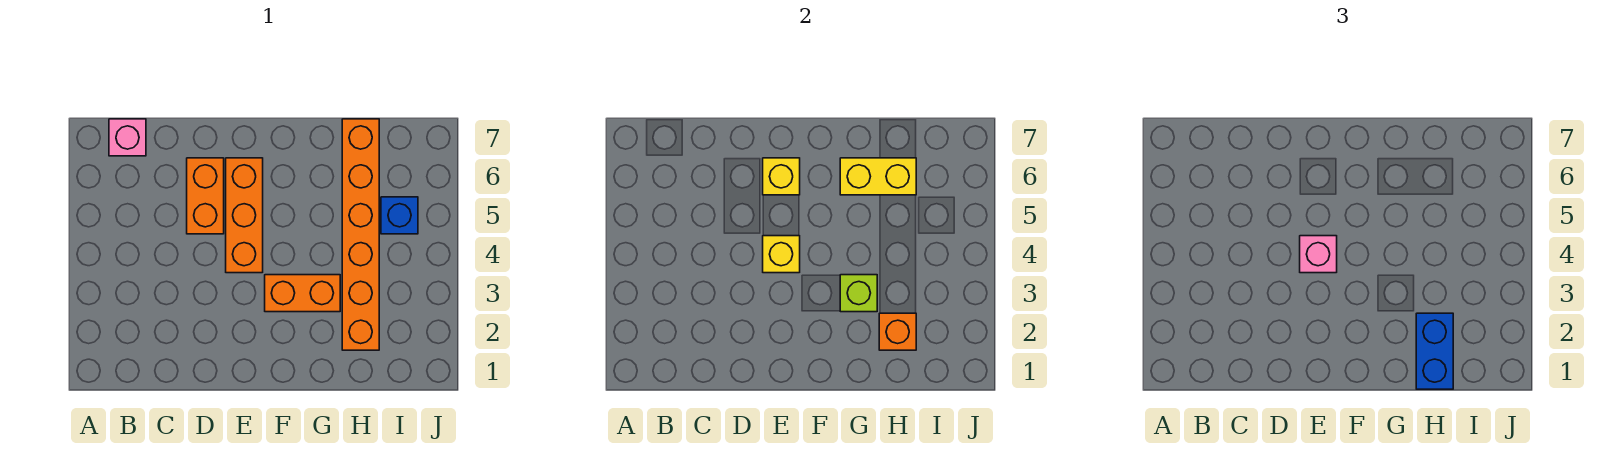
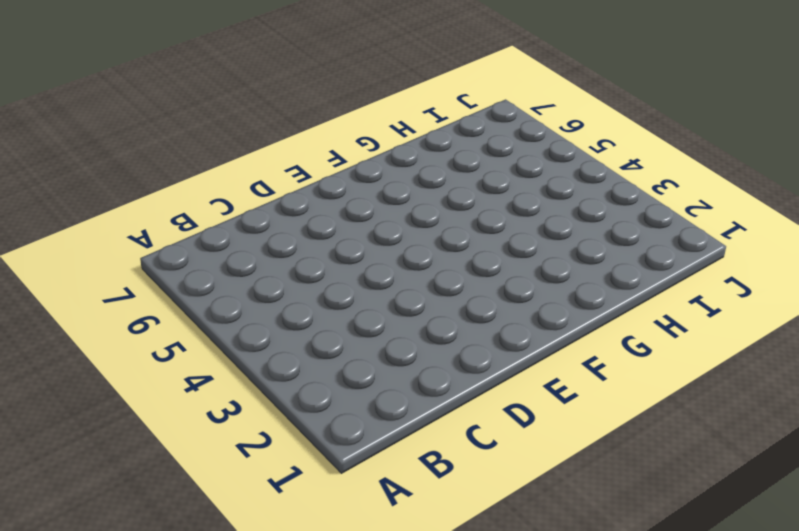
none -> pink 1x1 brick [109,119,146,156]
none -> orange 1x2 brick [187,158,224,234]
none -> orange 1x3 brick [226,158,263,273]

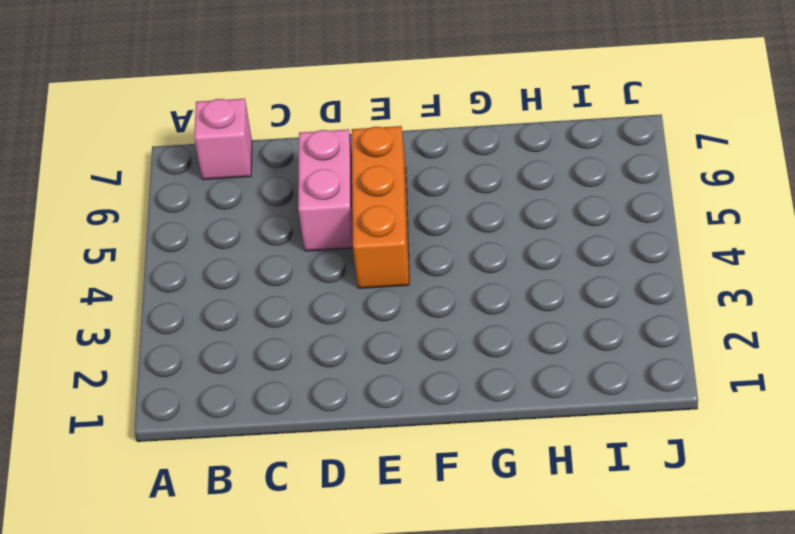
pink 1x2 brick [298,129,353,251] -> orange 1x2 brick [187,158,224,234]
none -> orange 1x2 brick [265,275,340,312]
none -> orange 1x6 brick [342,119,379,350]
none -> blue 1x1 brick [381,197,418,234]

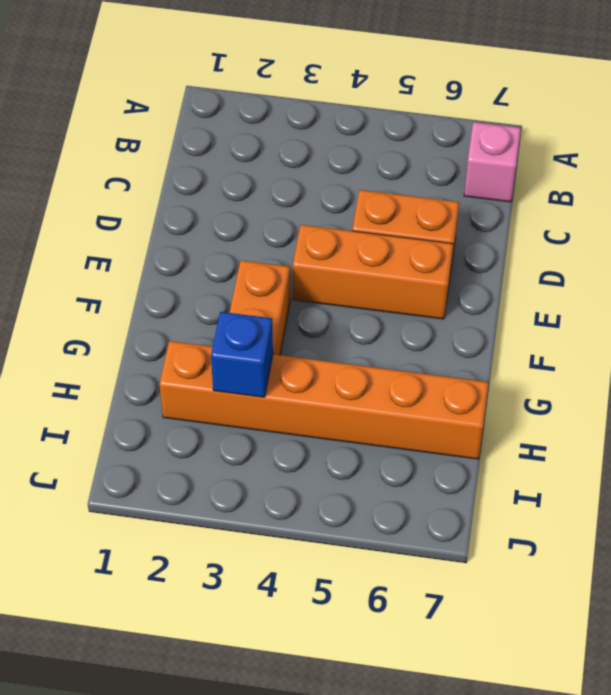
blue 1x1 brick [211,312,273,397] -> blue 1x1 brick moved to [381,197,418,234]
none -> yellow 1x1 brick [763,236,800,273]
none -> yellow 1x1 brick [763,158,800,195]
none -> lime 1x1 brick [840,275,877,312]

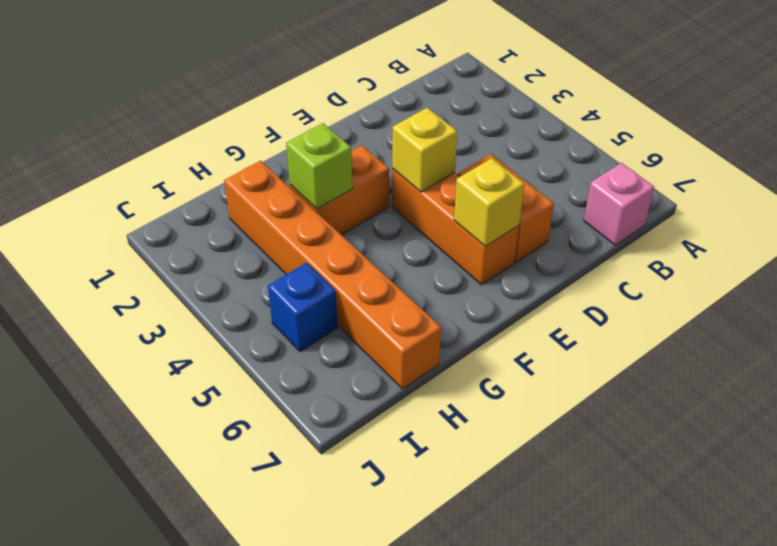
none -> yellow 1x2 brick [840,158,916,195]
none -> orange 1x1 brick [879,313,916,350]
none -> pink 1x1 brick [1300,236,1337,273]

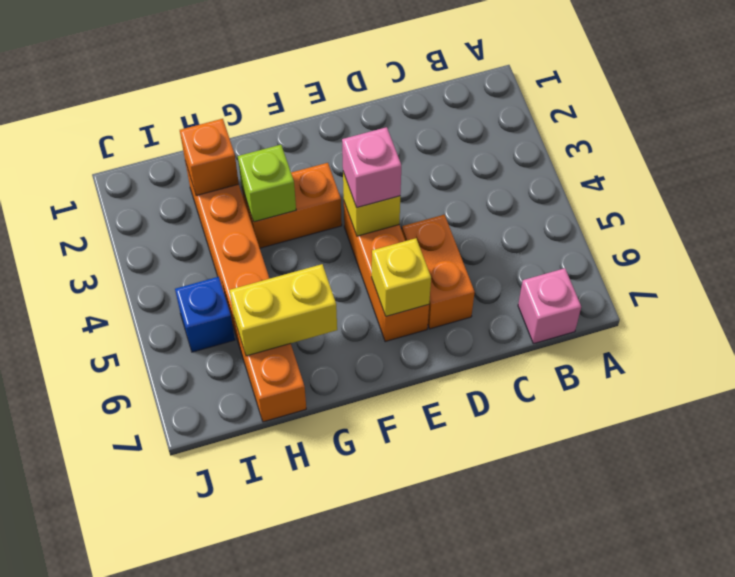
none -> blue 1x2 brick [1416,313,1453,389]

